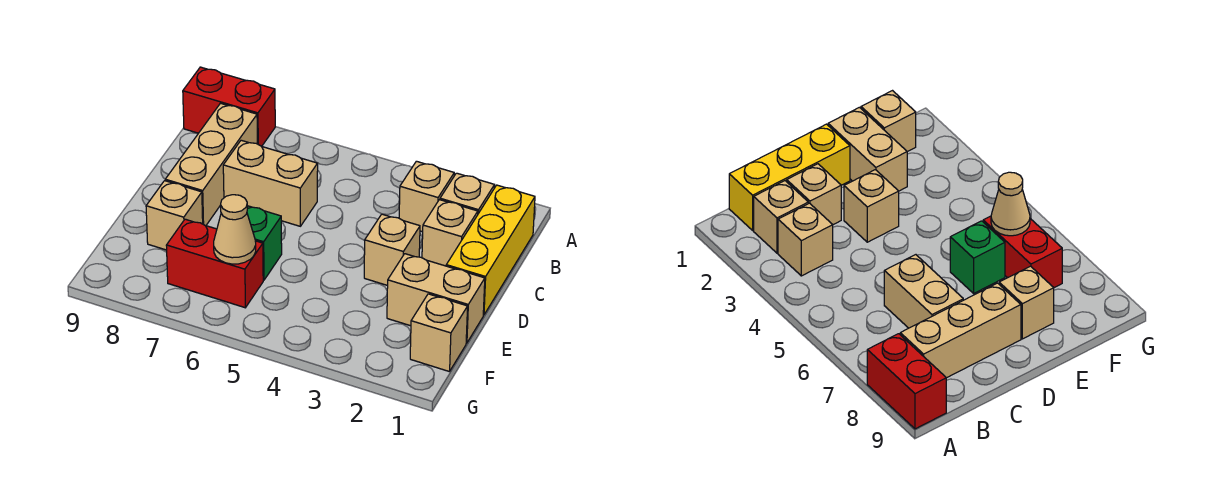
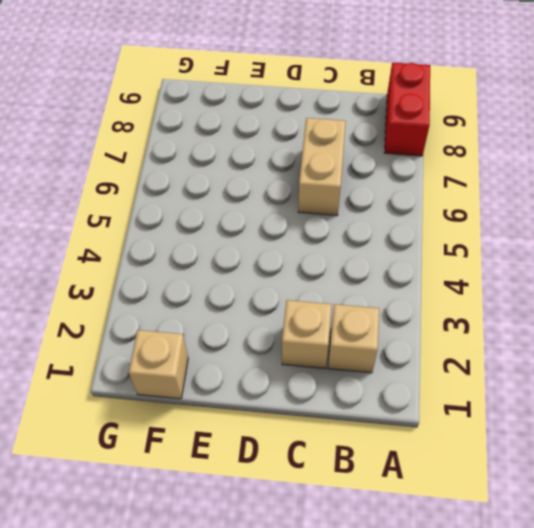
none -> yellow 1x3 brick [446,185,535,315]
none -> tan 1x1 brick [399,161,454,232]
none -> tan 1x3 brick [165,103,257,226]

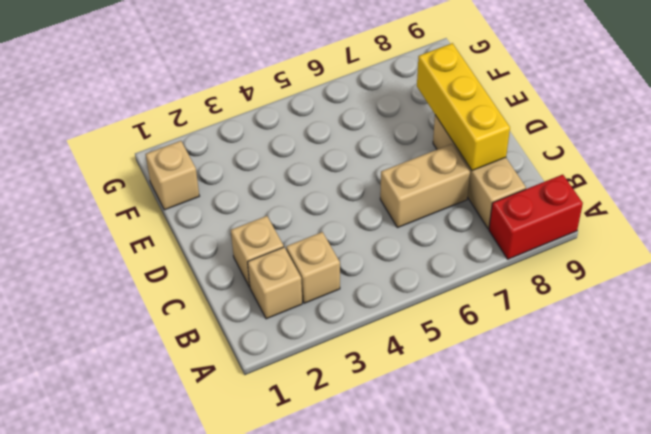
yellow 1x3 brick [417,43,510,171] -> yellow 1x3 brick moved to [446,185,535,315]
none -> tan 1x1 brick [364,214,420,286]
none -> tan 1x2 brick [387,254,485,343]
none -> green 1x1 brick [247,206,282,280]

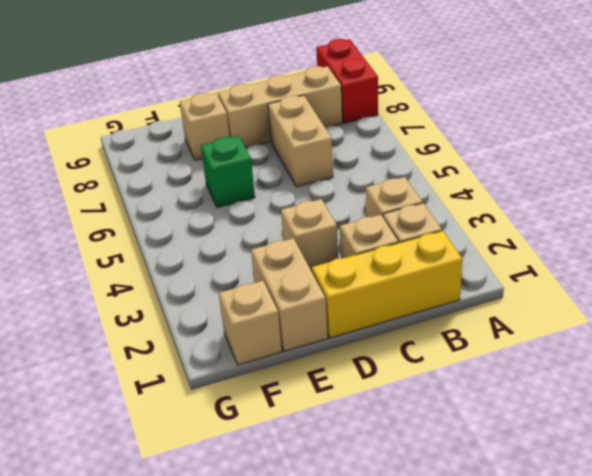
none -> red 1x2 brick [166,219,263,308]
none -> tan 1x1 cone [214,195,256,264]

